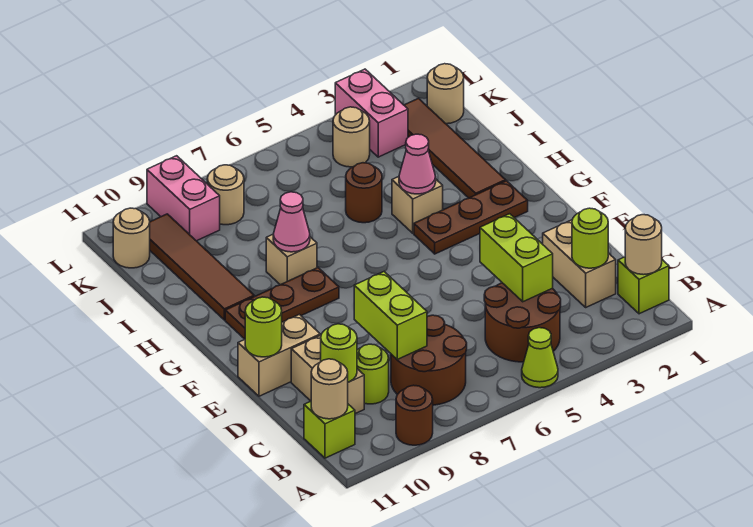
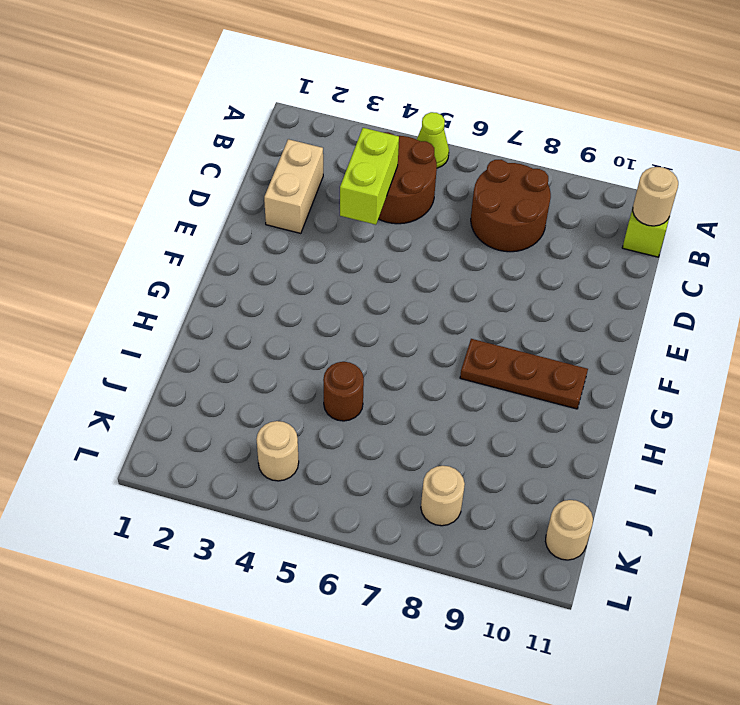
none -> brown 1x1 round brick [396,385,433,445]
none -> lime 1x1 brick [618,257,669,314]
none -> lime 1x1 round brick [357,344,389,404]
none -> tan 1x2 brick [291,335,364,414]

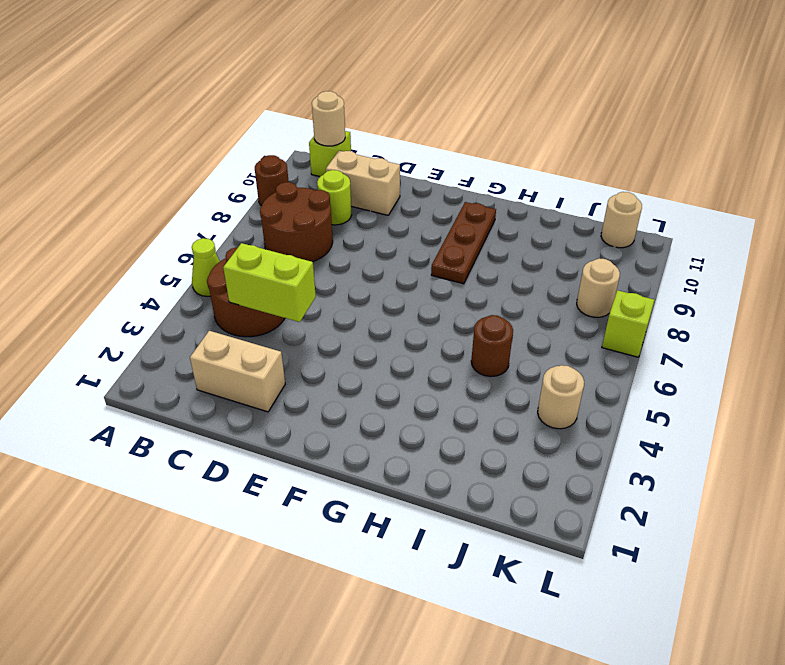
lime 1x1 brick [602,290,654,357] -> lime 1x1 brick moved to [618,257,669,314]
none -> tan 1x2 brick [238,314,320,396]
none -> brown 1x3 plate [414,181,528,254]
none -> brown 1x4 tile [404,98,506,198]
none -> tan 1x1 brick [392,177,443,233]

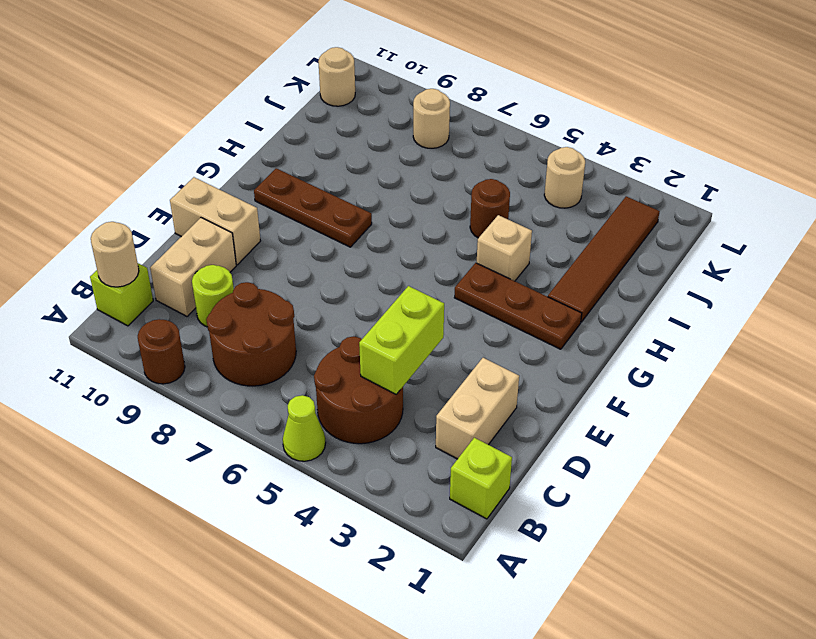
none -> tan 1x1 brick [266,235,317,285]
none -> brown 1x4 tile [150,214,254,320]
none -> tan 1x1 round brick [427,64,464,124]
none -> pink 1x2 brick [335,69,408,157]

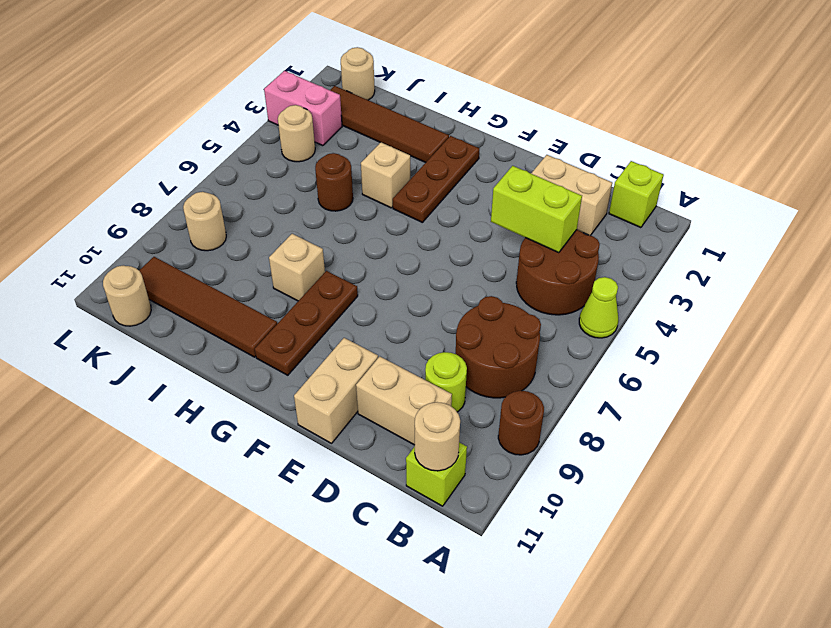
none -> pink 1x2 brick [147,156,220,241]
none -> tan 1x1 round brick [625,215,662,275]
none -> lime 1x1 round brick [572,208,608,268]
none -> lime 1x2 brick [354,272,427,359]

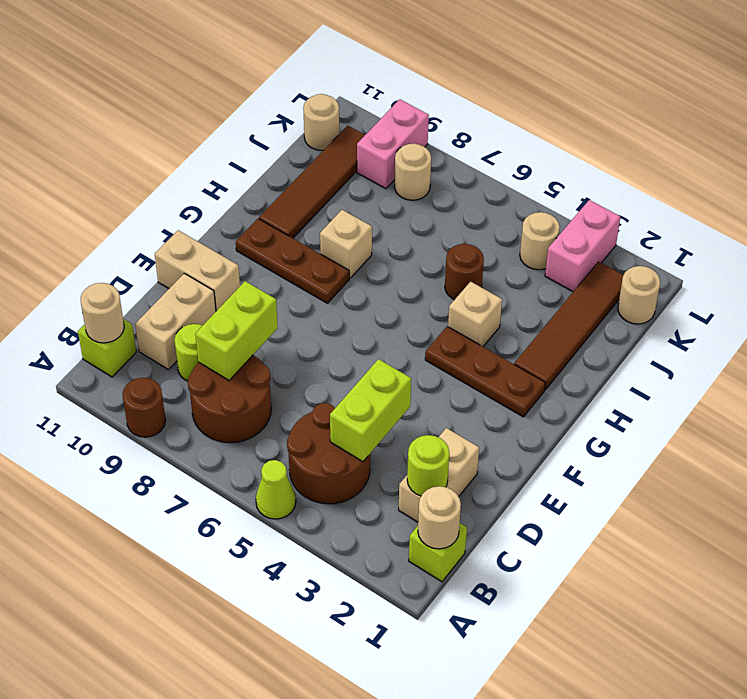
none -> lime 1x1 round brick [321,324,357,382]
none -> lime 1x1 round brick [245,297,282,357]
none -> pink 1x1 cone [399,134,436,194]
none -> pink 1x1 cone [273,192,310,252]

